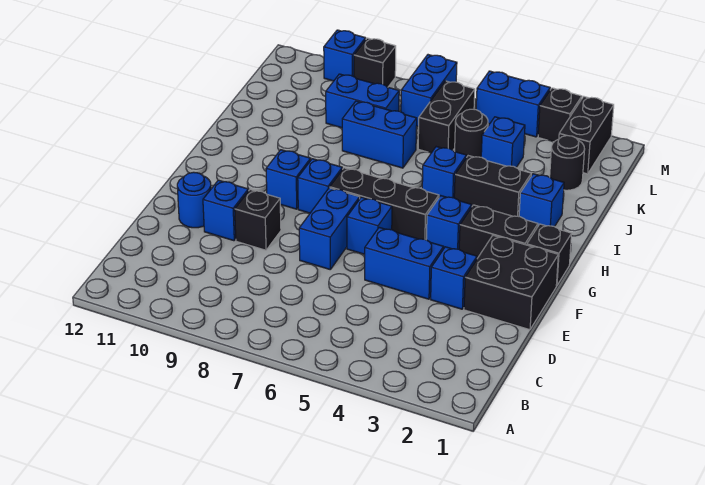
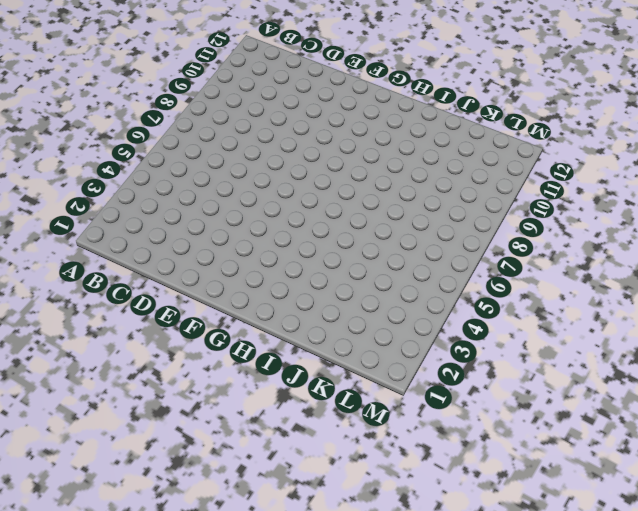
none -> black 2x2 brick [464,236,558,330]
none -> blue 1x1 brick [431,247,477,309]
none -> blue 1x2 brick [365,227,444,299]

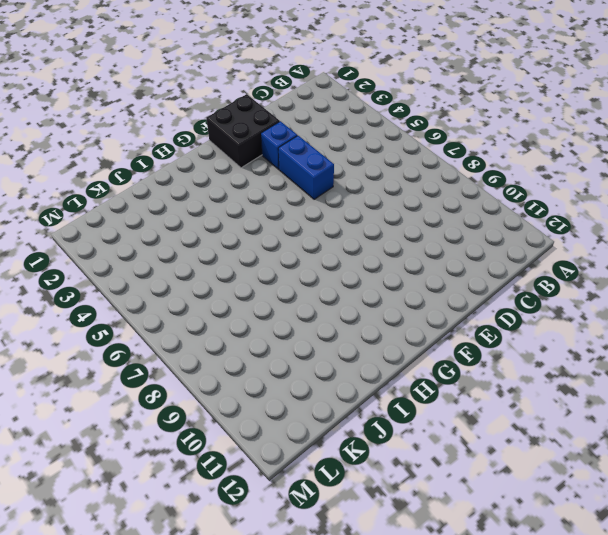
none -> blue 1x2 brick [299,188,360,269]
none -> black 1x1 brick [235,190,281,250]
none -> blue 1x1 brick [203,180,248,241]

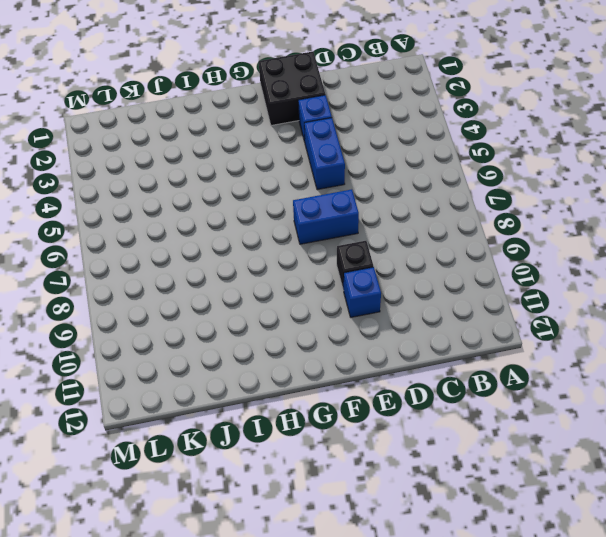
none -> blue 1x1 round brick [177,172,211,228]
none -> blue 1x1 brick [347,197,392,254]
none -> black 1x1 brick [527,224,572,286]

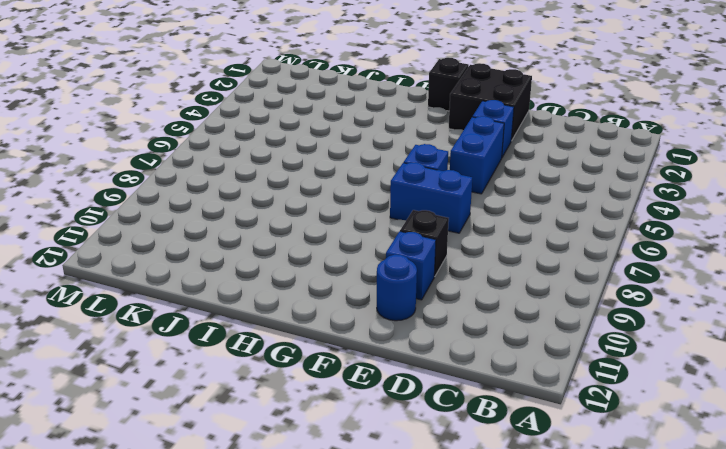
none -> black 1x2 brick [459,205,538,258]
none -> blue 1x1 brick [426,196,472,249]
none -> black 1x3 brick [330,168,439,240]

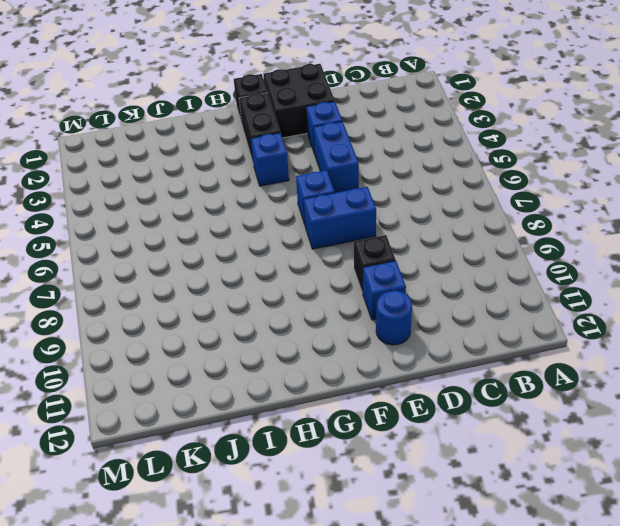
none -> black 1x3 brick [330,168,439,240]
none -> blue 1x1 brick [298,159,342,213]
none -> blue 1x1 brick [266,150,311,209]

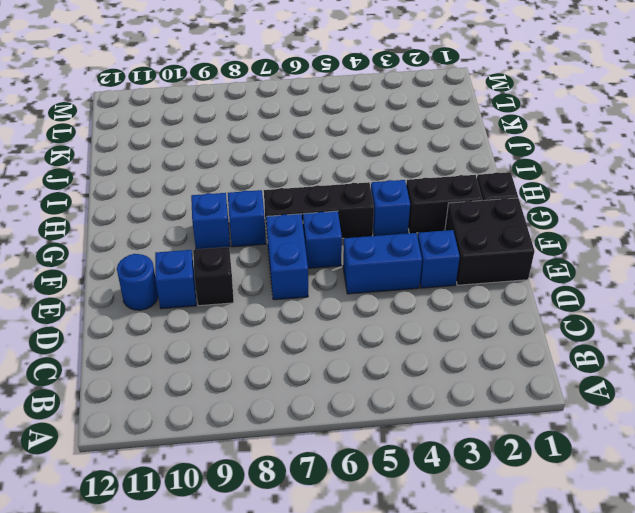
none -> blue 1x1 brick [519,174,564,227]
none -> black 1x2 brick [454,156,531,217]
none -> blue 1x1 brick [422,147,467,198]

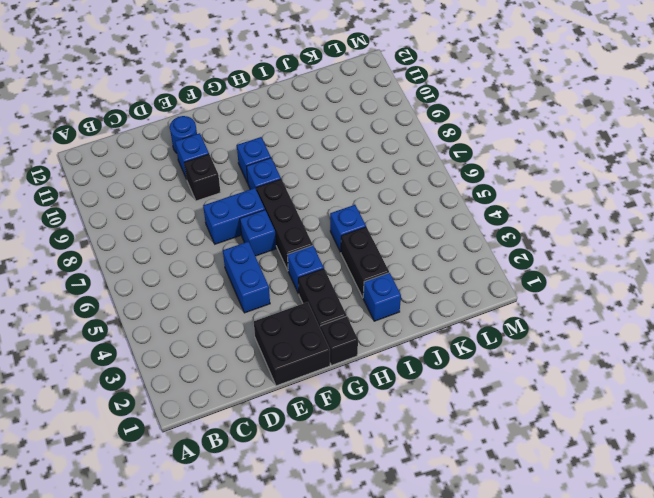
none -> blue 1x1 brick [431,247,477,309]
none -> blue 1x2 brick [342,101,417,168]
none -> black 1x1 round brick [550,136,585,190]

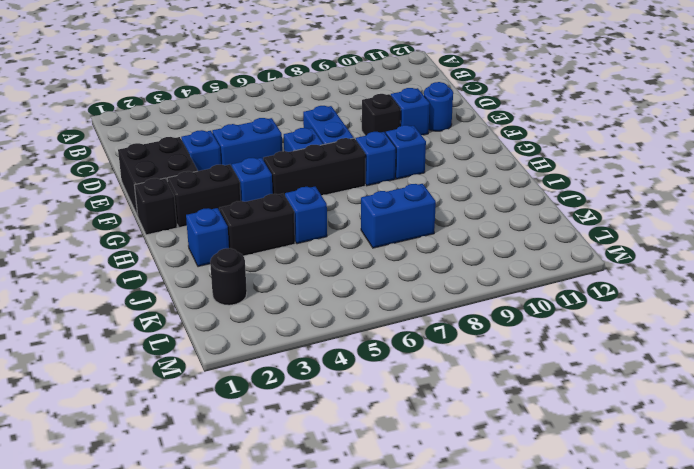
none -> blue 1x1 brick [481,117,525,167]
none -> black 1x1 round brick [455,109,488,158]
none -> black 1x2 brick [418,81,475,153]

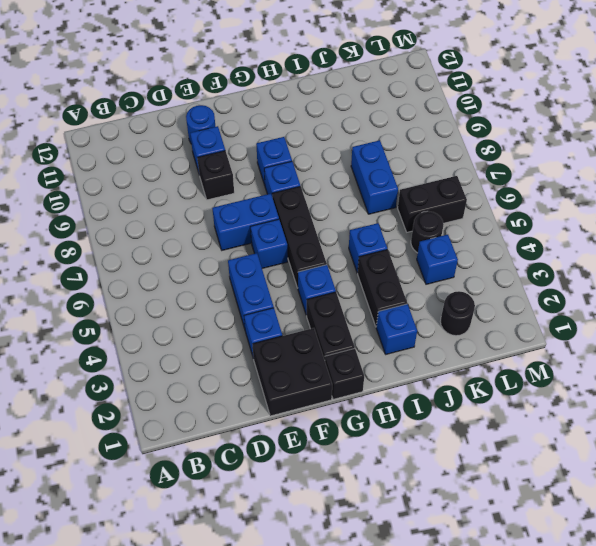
none -> blue 1x2 brick [326,74,399,128]
none -> black 1x2 brick [559,96,614,174]
none -> blue 1x2 brick [401,55,457,127]

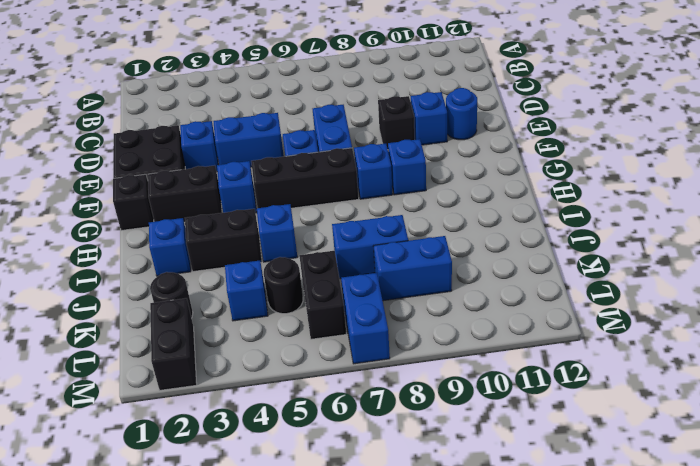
none -> black 1x1 brick [538,88,582,142]
none -> blue 1x2 brick [476,71,550,137]
none -> black 1x1 brick [354,38,396,87]

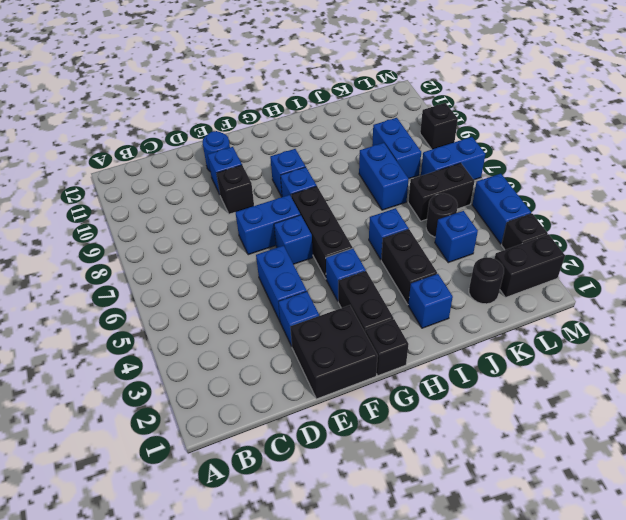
none -> blue 1x1 brick [324,30,366,81]

